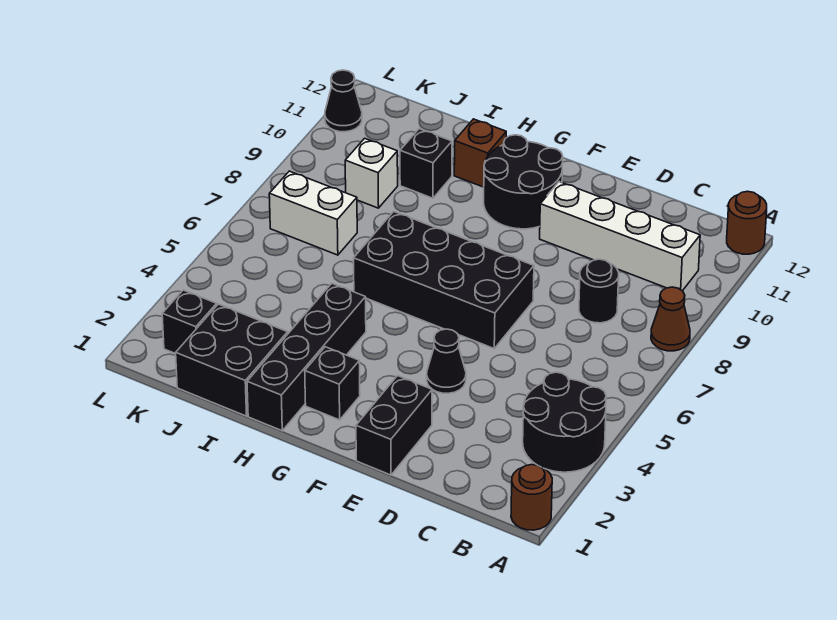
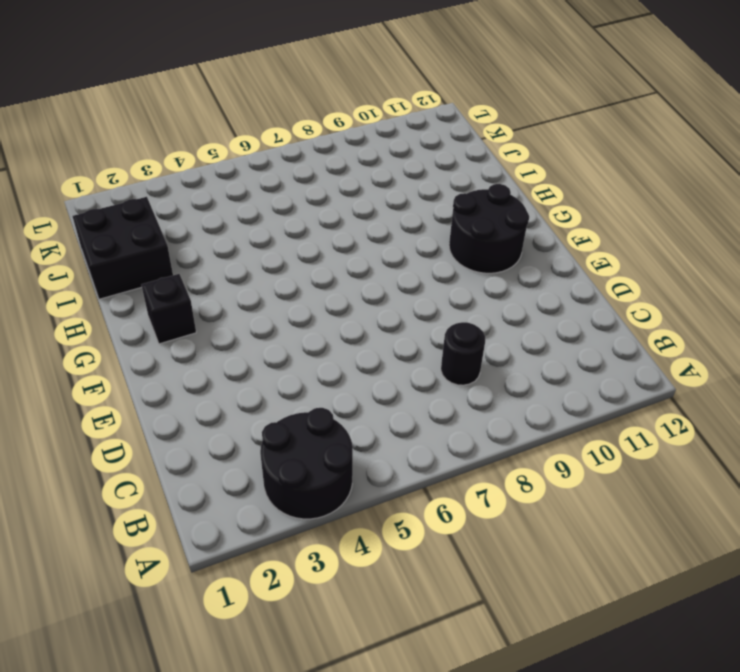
none -> brown 1x1 round brick [511,465,552,530]
none -> brown 1x1 cone [651,287,690,351]
none -> brown 1x1 round brick [727,191,767,254]

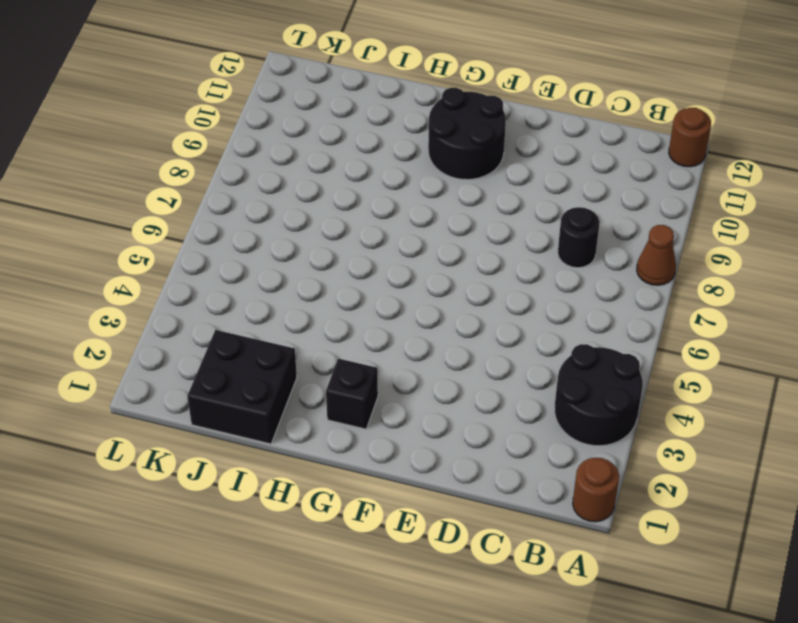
none -> white 1x4 brick [540,182,700,291]
none -> black 1x2 brick [356,376,432,475]
none -> black 1x1 cone [427,329,466,393]

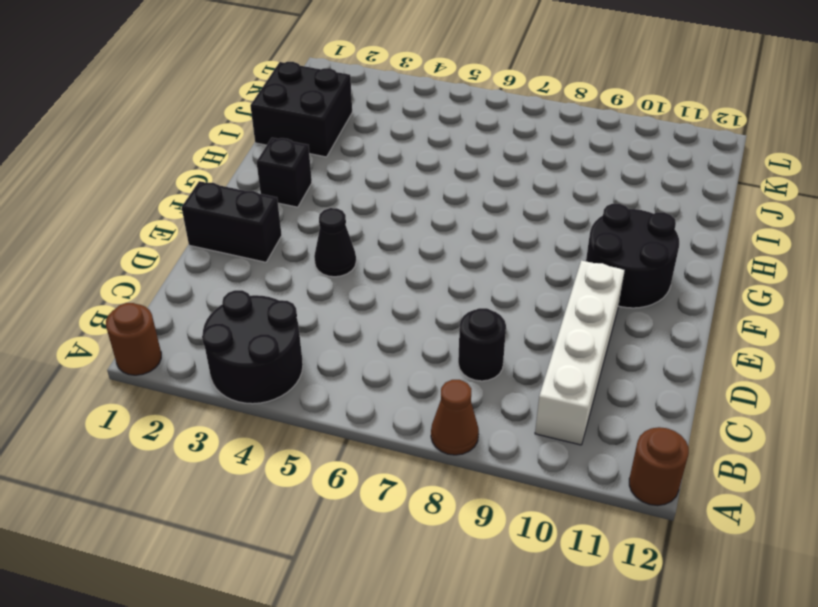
none -> black 2x4 brick [354,212,534,348]
none -> black 1x4 brick [247,284,366,431]
none -> brown 1x1 brick [454,119,506,187]

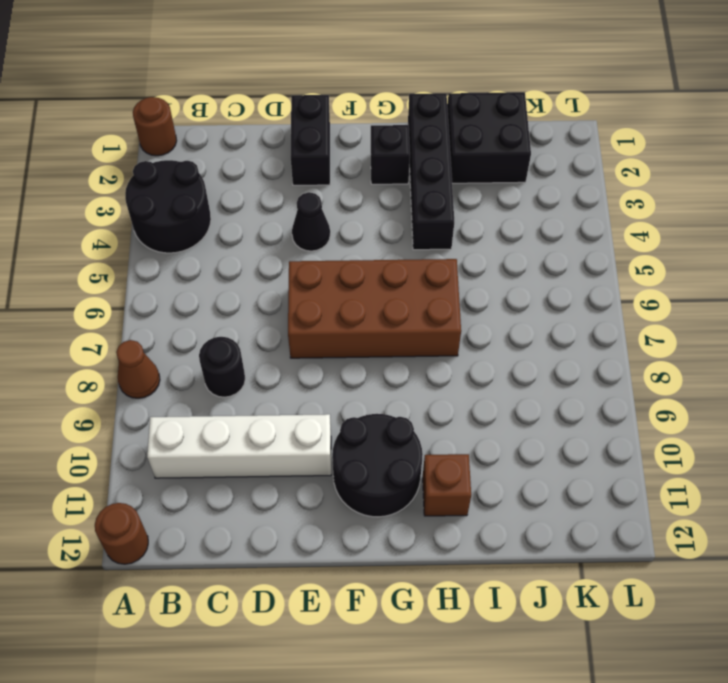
brown 2x4 brick [288,259,461,358] -> black 2x4 brick [354,212,534,348]
none -> black 1x1 brick [400,129,452,198]
none -> white 1x2 brick [269,171,357,255]
none -> white 1x1 brick [345,138,398,208]

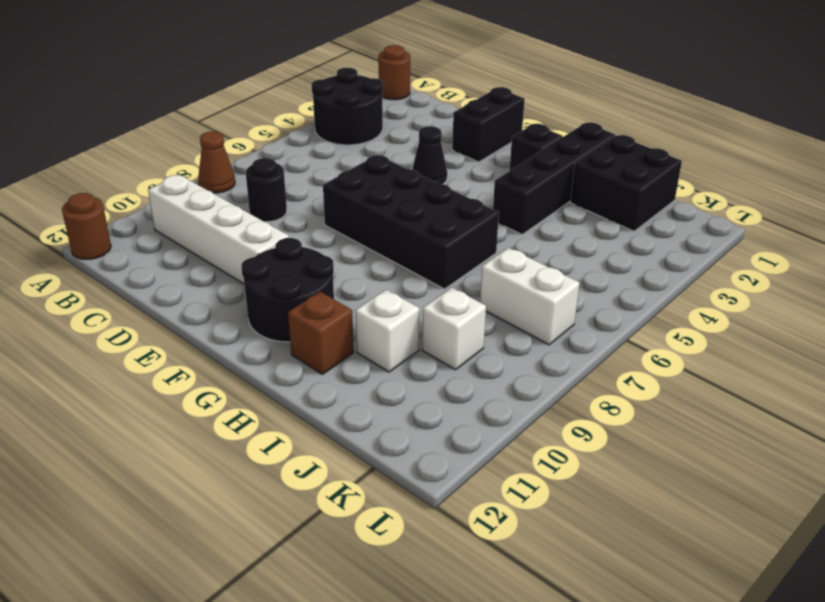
white 1x1 brick [355,290,419,372] -> black 1x1 brick [400,129,452,198]
none -> black 1x1 brick [162,290,217,354]
none -> black 1x1 cone [325,70,362,132]

